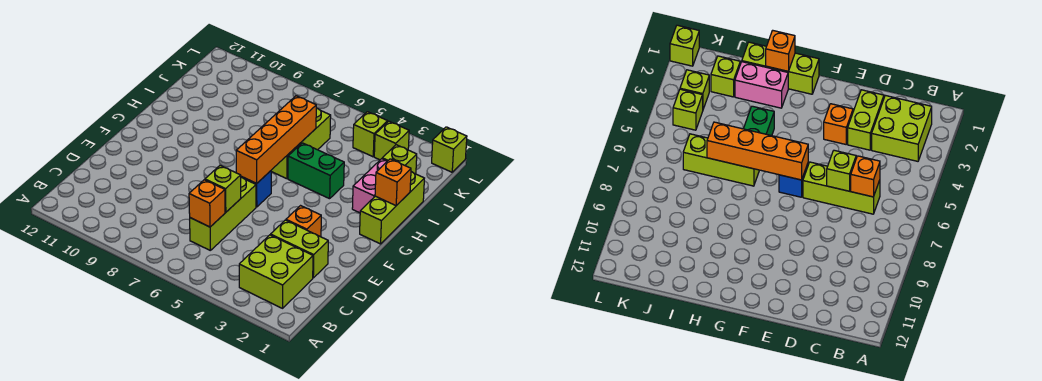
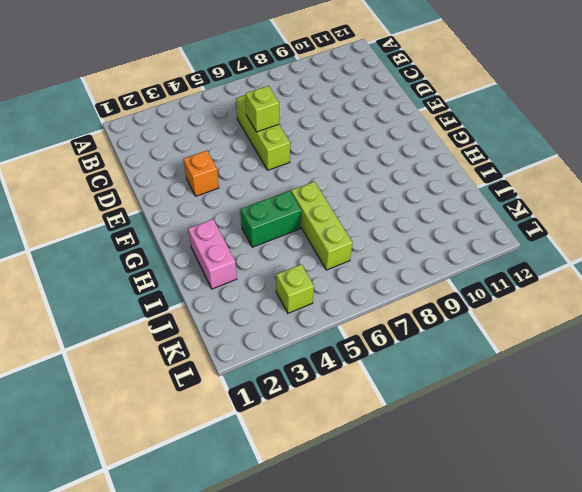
none -> lime 2x2 brick [239,235,313,308]
none -> lime 1x2 brick [271,220,328,278]
none -> blue 1x1 brick [241,171,271,207]

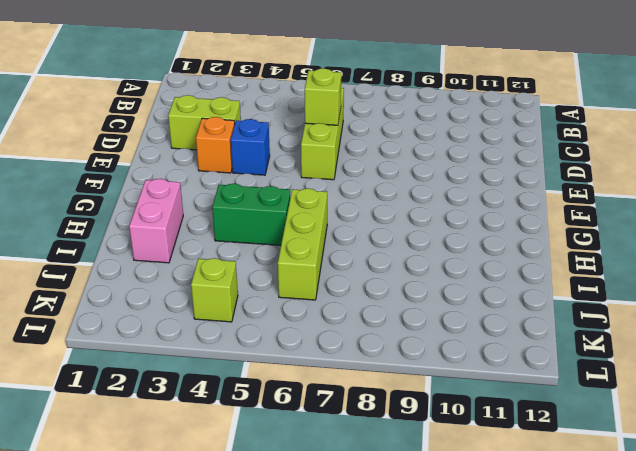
blue 1x1 brick [231,119,270,175] -> blue 1x1 brick moved to [241,171,271,207]
none -> lime 2x2 brick [239,235,313,308]
none -> lime 1x3 brick [360,172,424,244]
none -> lime 1x1 brick [382,145,417,174]

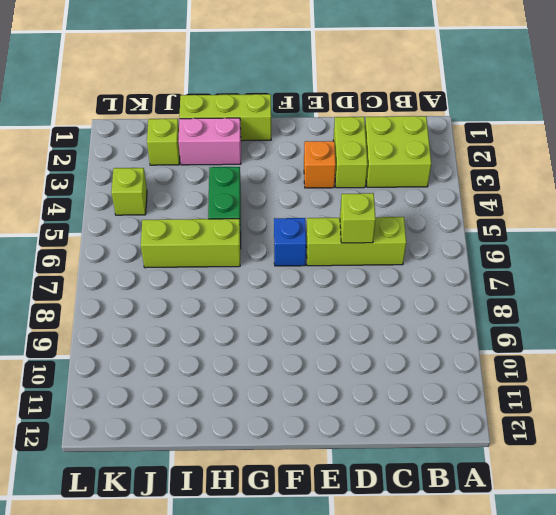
none -> lime 1x1 brick [374,121,409,160]
none -> lime 1x1 brick [432,127,467,172]
none -> orange 1x1 brick [189,180,225,227]

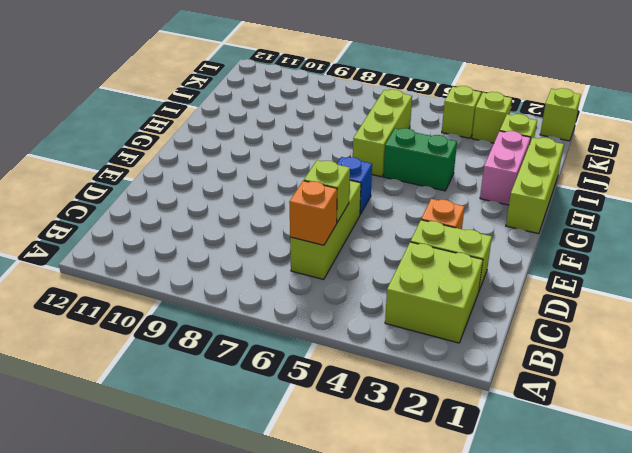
none -> orange 1x4 brick [236,96,316,183]
none -> orange 1x1 brick [375,159,411,206]

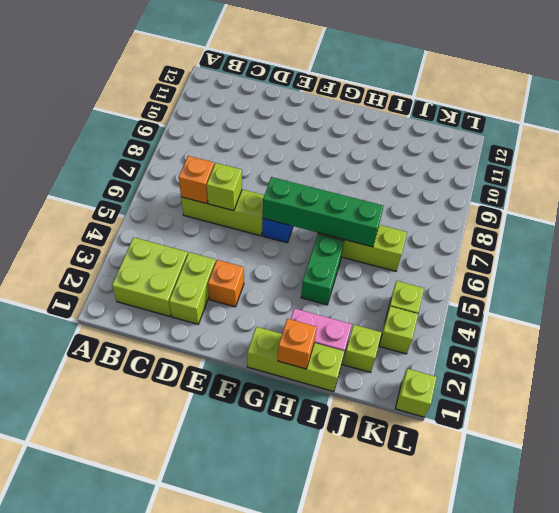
green 1x4 brick [263,177,384,247] -> orange 1x4 brick [236,96,316,183]

